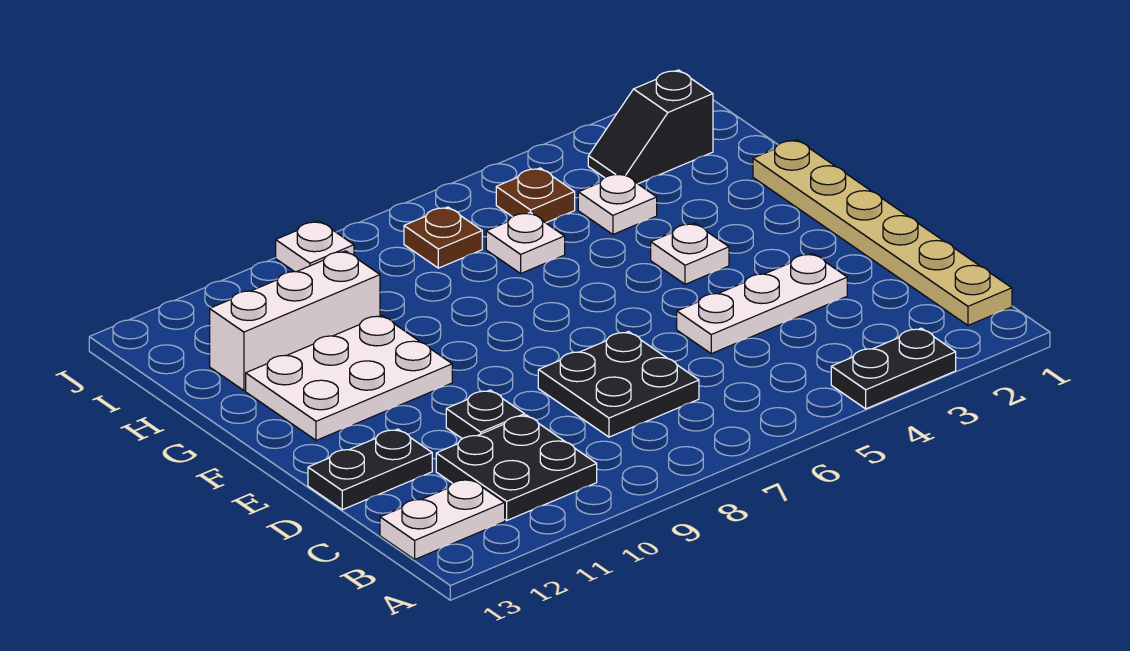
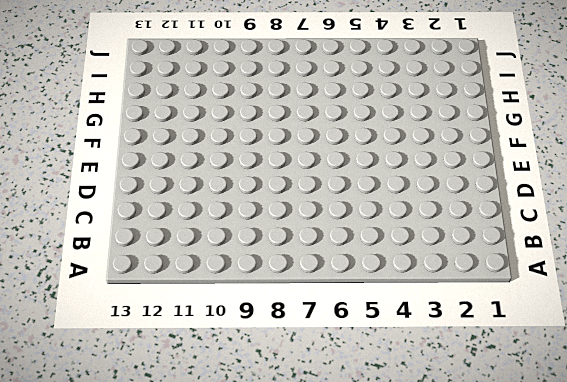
none -> black 1x2 plate [831,328,956,409]
none -> tan 1x6 plate [753,140,1012,325]
none -> black 2x2 plate [436,415,597,520]

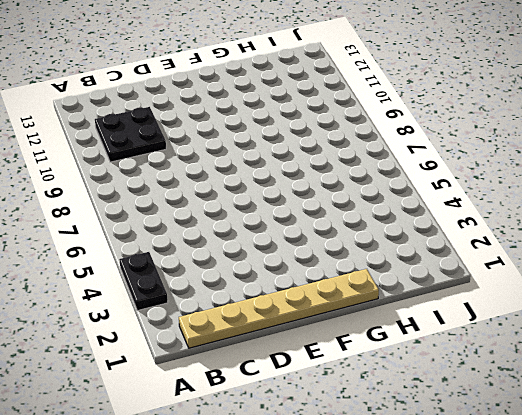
none -> white 1x2 plate [380,479,505,559]
none -> black 2x2 plate [538,332,699,437]
none -> white 1x3 plate [677,254,847,354]

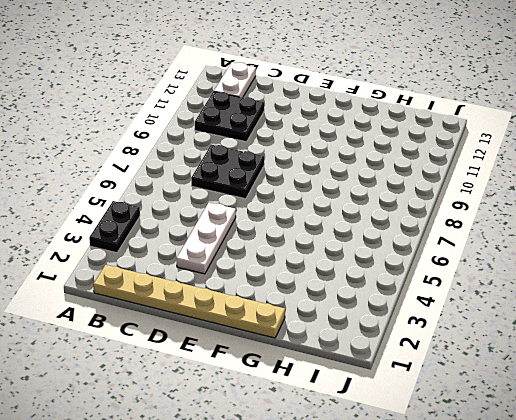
none -> black 1x1 plate [446,390,525,439]
none -> black 1x2 plate [308,429,432,510]
none -> white 1x1 plate [651,223,729,284]

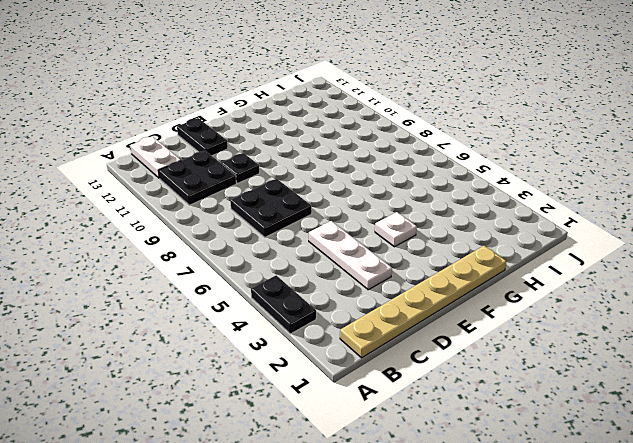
none -> white 2x3 plate [246,315,452,440]
none -> white 1x1 plate [578,173,657,234]
none -> white 1x1 plate [486,212,565,273]

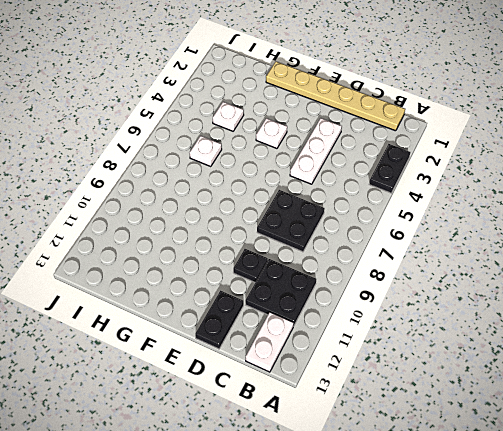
none -> white 2x3 plate [246,315,452,440]
none -> white 1x3 brick [210,251,380,391]
none -> black 1x2 slope [588,70,713,184]

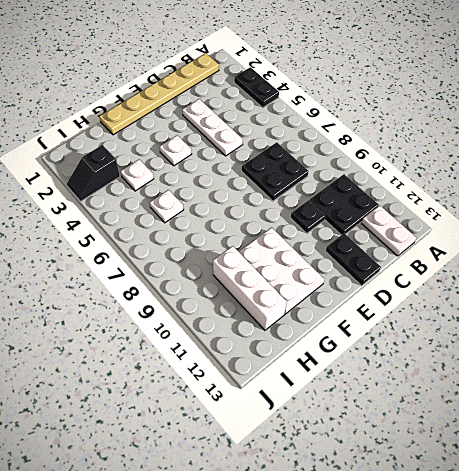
black 1x2 slope [67,145,120,201] -> black 1x2 slope turned to [588,70,713,184]
none -> brown 1x1 plate [496,168,575,223]
none -> brown 1x1 plate [404,207,482,268]
none -> white 1x1 plate [276,221,354,272]

